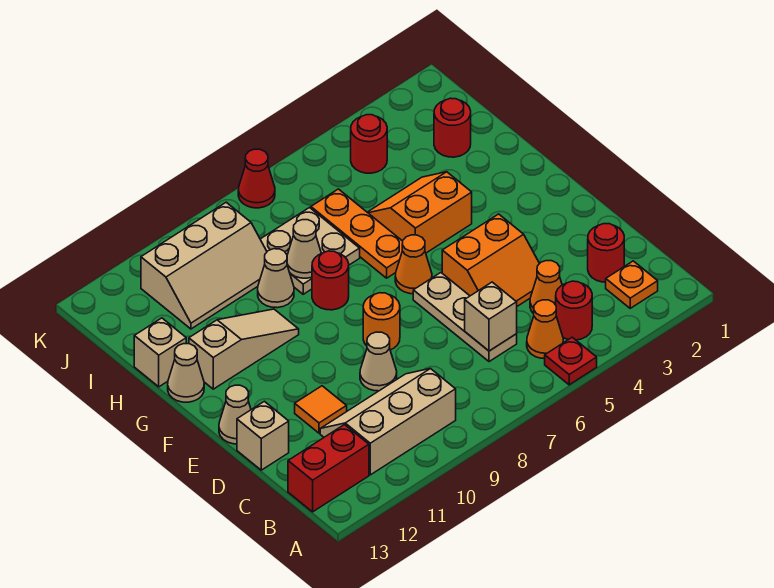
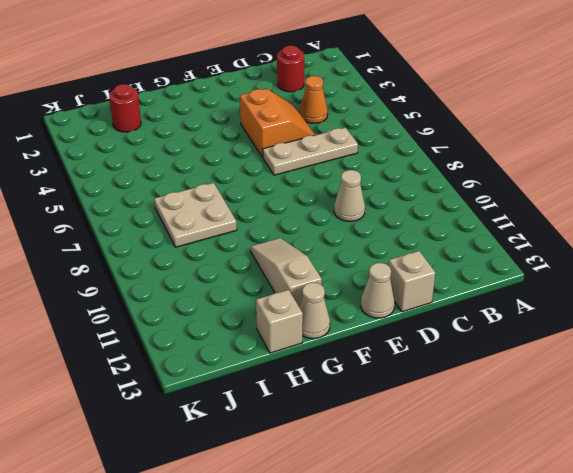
none -> red 1x1 plate [545,337,597,385]
none -> orange 1x1 plate [606,261,658,308]
none -> red 1x1 round brick [556,281,592,340]
none -> orange 1x1 cone [527,300,563,359]

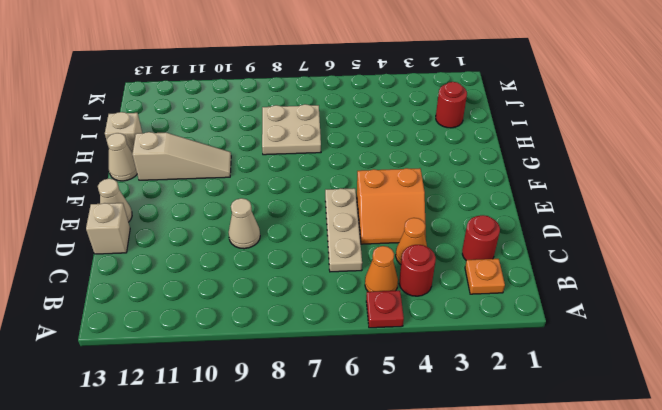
none -> tan 2x3 slope [320,369,456,475]
none -> red 1x2 brick [288,425,369,512]
none -> orange 1x1 tile [295,386,347,433]
none -> orange 1x1 round brick [363,293,400,350]

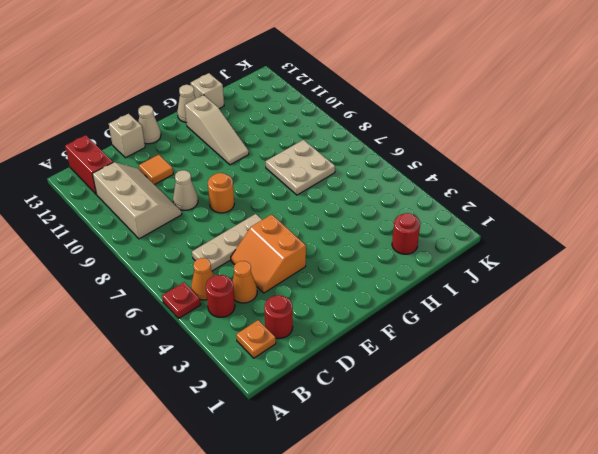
none -> orange 1x1 cone [395,235,432,294]
none -> orange 2x2 slope [367,172,472,253]
none -> orange 1x3 plate [311,189,403,278]
none -> red 1x1 round brick [312,251,349,310]

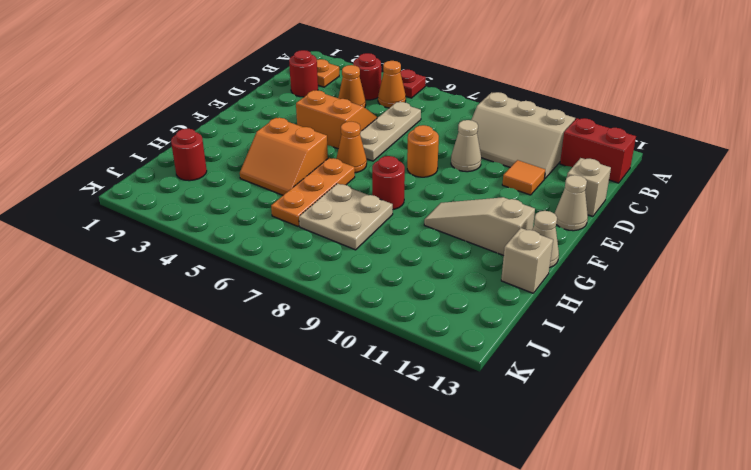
none -> tan 1x1 cone [258,249,294,308]
none -> tan 2x3 slope [141,202,267,329]
none -> red 1x1 round brick [351,115,387,173]
none -> red 1x1 cone [238,149,275,208]

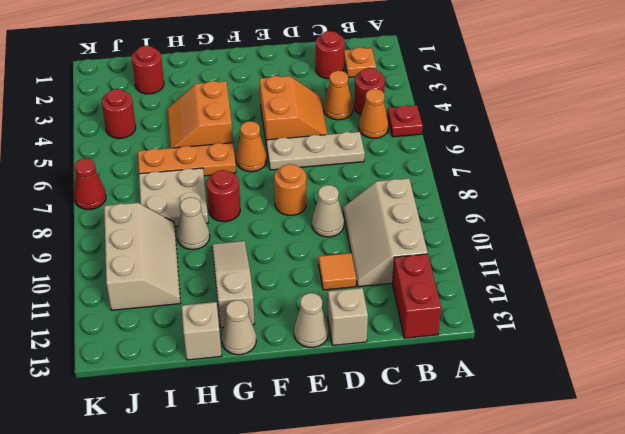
none -> tan 1x1 brick [465,282,517,351]
none -> tan 1x1 cone [287,220,321,278]

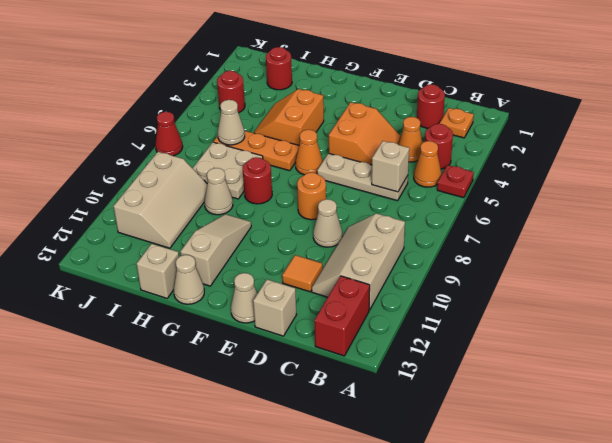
tan 1x1 cone [218,100,245,145] -> tan 1x1 cone moved to [287,220,321,278]

